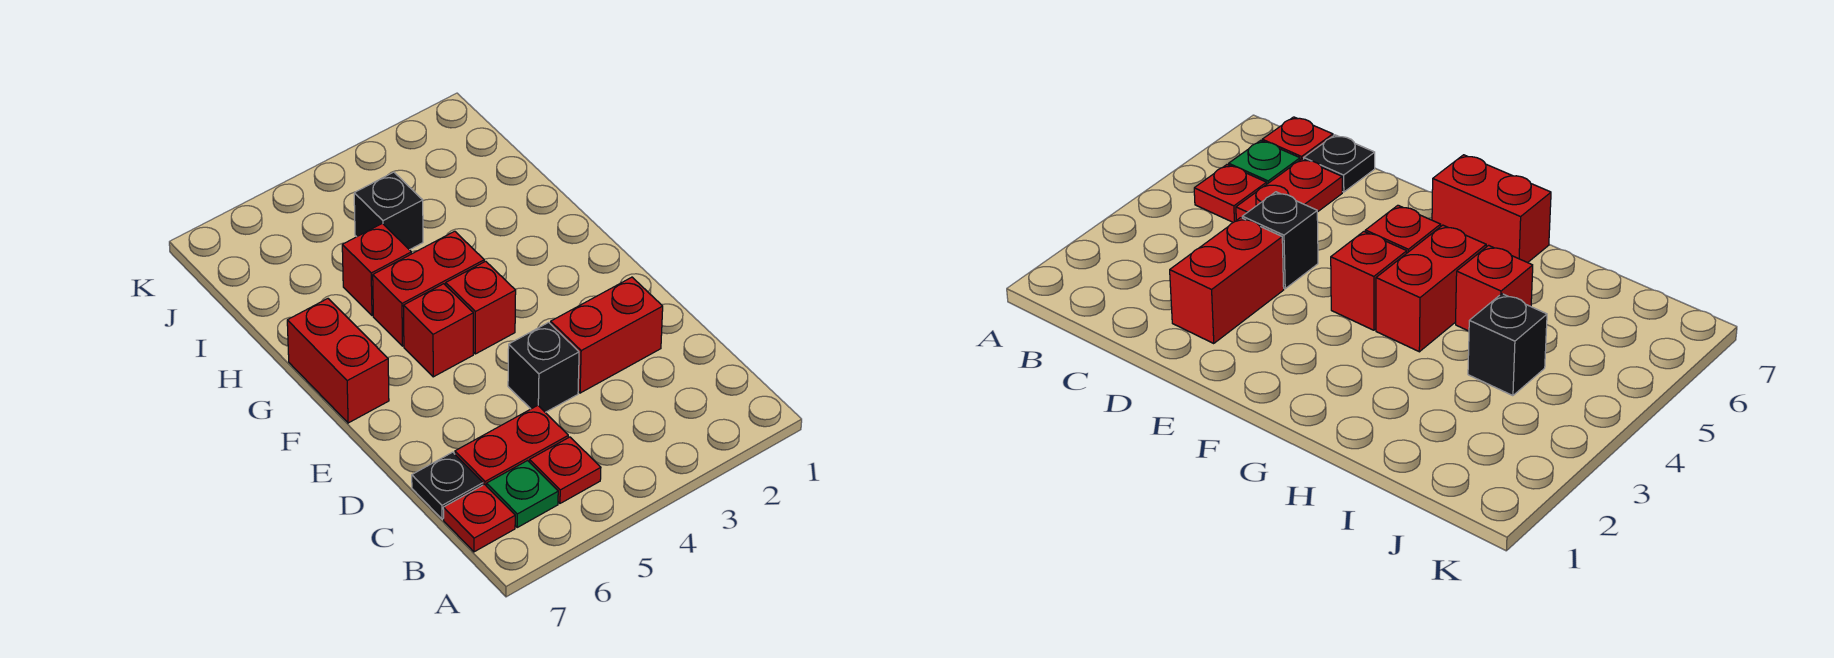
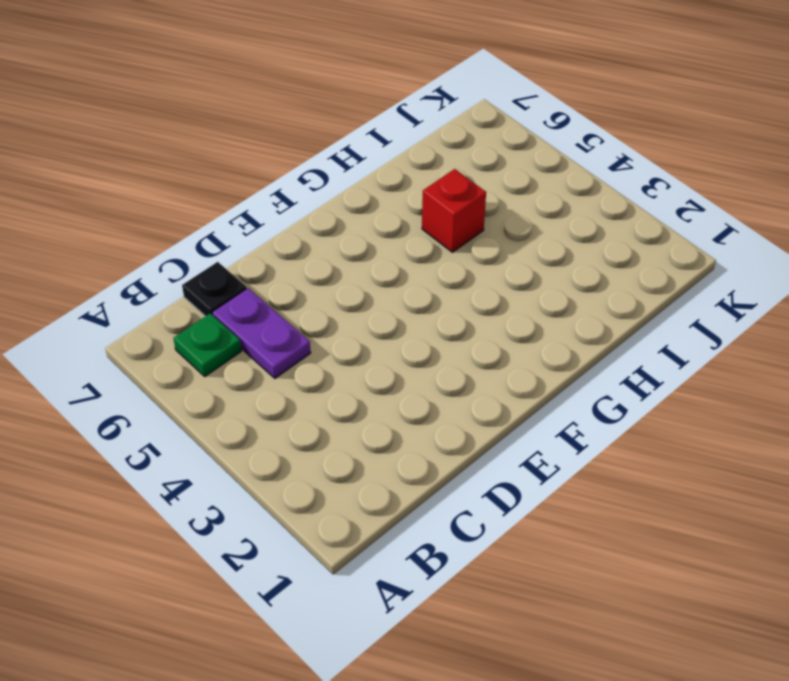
purple 1x2 plate [212,288,311,378] -> red 1x2 plate [455,405,568,486]
none -> red 1x1 plate [530,437,601,503]
none -> red 1x1 plate [443,484,515,552]
none -> red 1x2 brick [551,277,663,393]

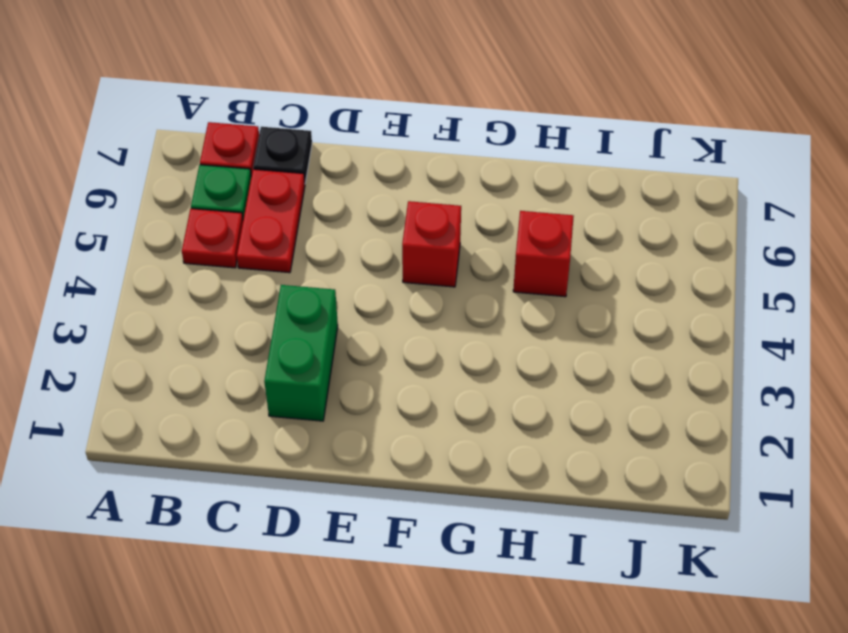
green 1x2 brick [264,285,338,421] -> red 1x2 brick [551,277,663,393]
none -> black 1x1 brick [508,322,579,412]
none -> red 1x1 brick [446,261,516,354]
none -> red 1x2 brick [287,299,389,423]

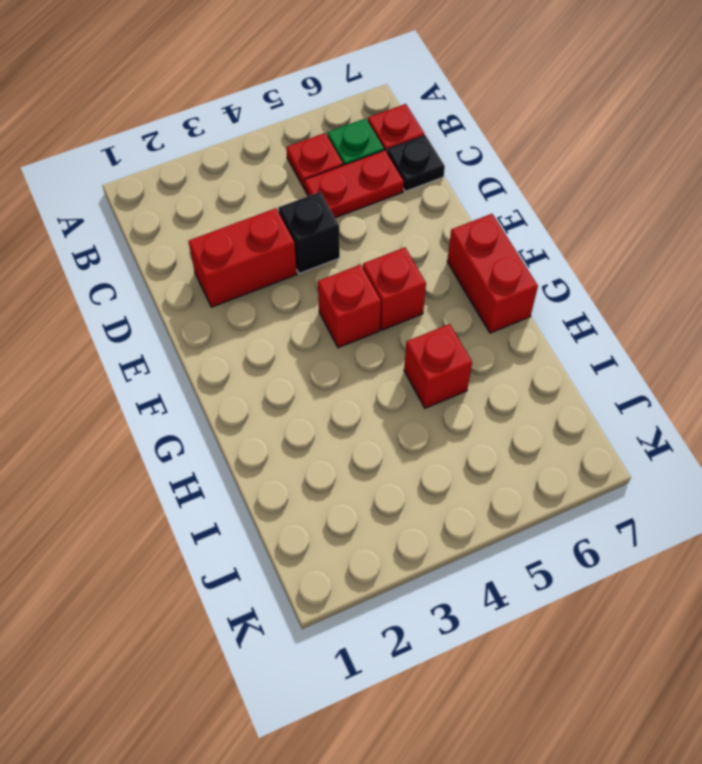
none -> red 1x2 brick [373,231,484,346]
none -> black 1x1 brick [354,172,423,250]

